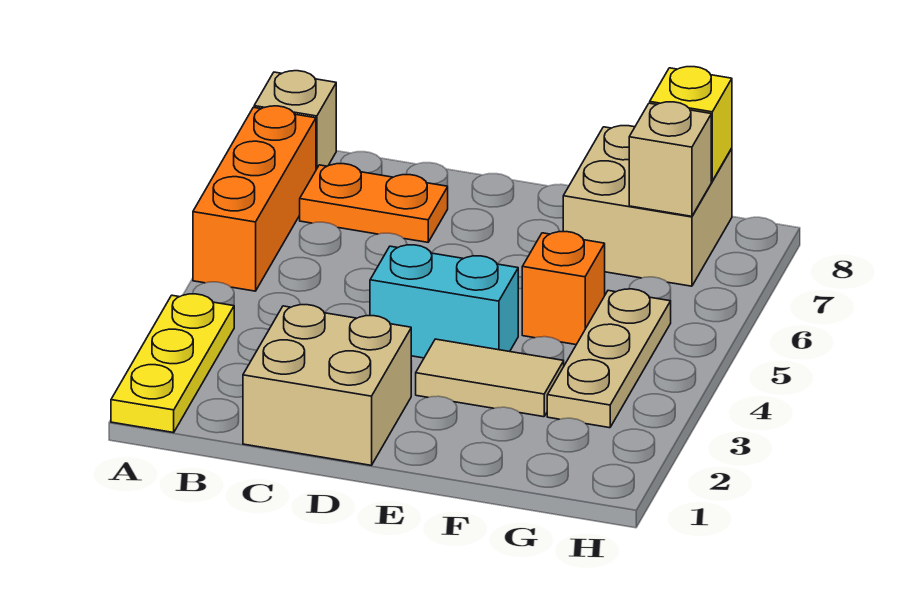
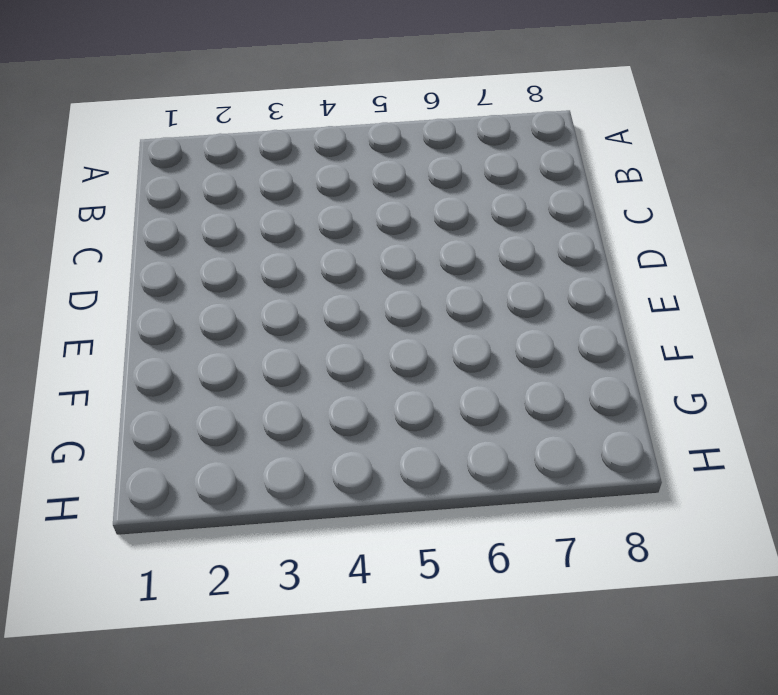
none -> yellow 1x3 plate [111,294,234,433]
none -> orange 1x3 brick [193,106,316,291]
none -> tan 1x1 brick [254,71,336,169]

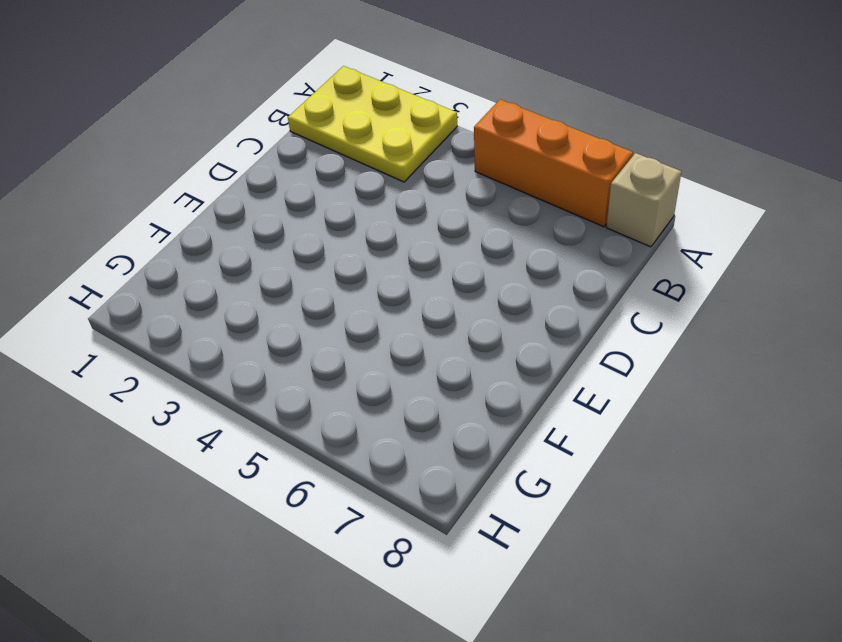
yellow 2x3 plate [288,66,457,182] -> yellow 1x3 plate [111,294,234,433]
none -> orange 1x2 plate [300,164,448,242]
none -> tan 2x2 brick [243,305,411,465]
none -> cyan 1x2 brick [370,245,518,358]

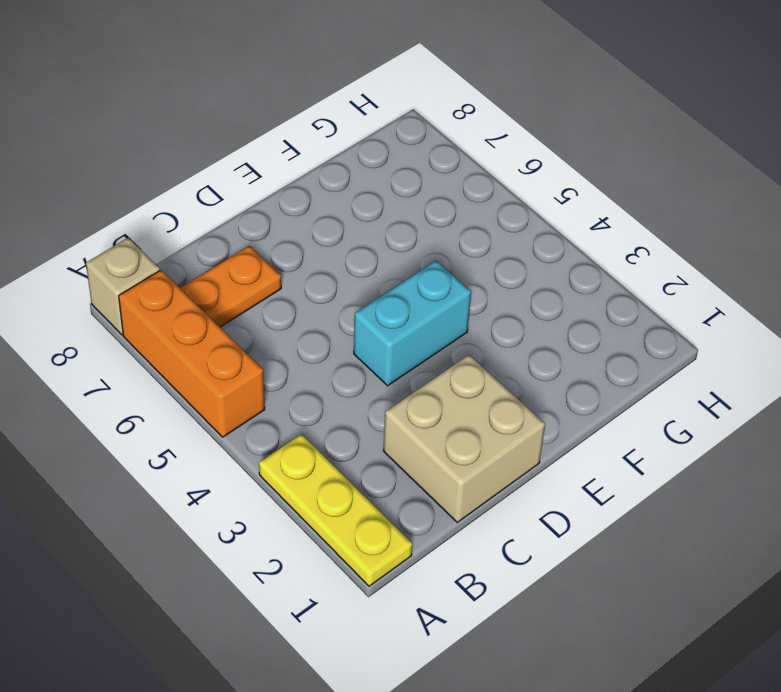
none -> tan 1x2 tile [416,339,564,417]
none -> orange 1x1 brick [522,232,605,345]
none -> tan 2x2 brick [563,126,732,286]

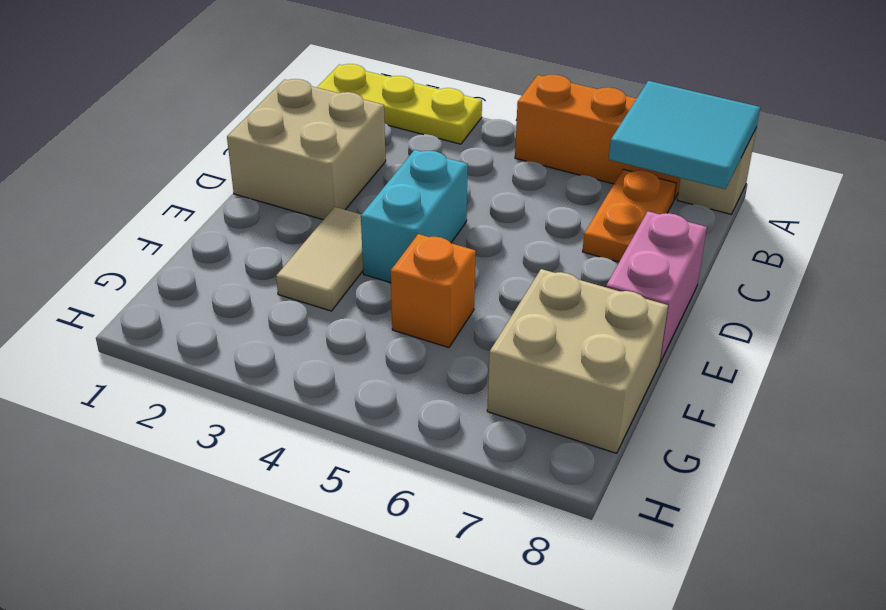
cyan 2x2 tile [609,81,760,189] -> none
pink 1x2 brick [606,211,707,362] -> none
none -> tan 1x3 plate [547,289,671,428]
none -> tan 1x1 brick [629,102,711,216]
none -> yellow 1x1 brick [650,67,732,181]

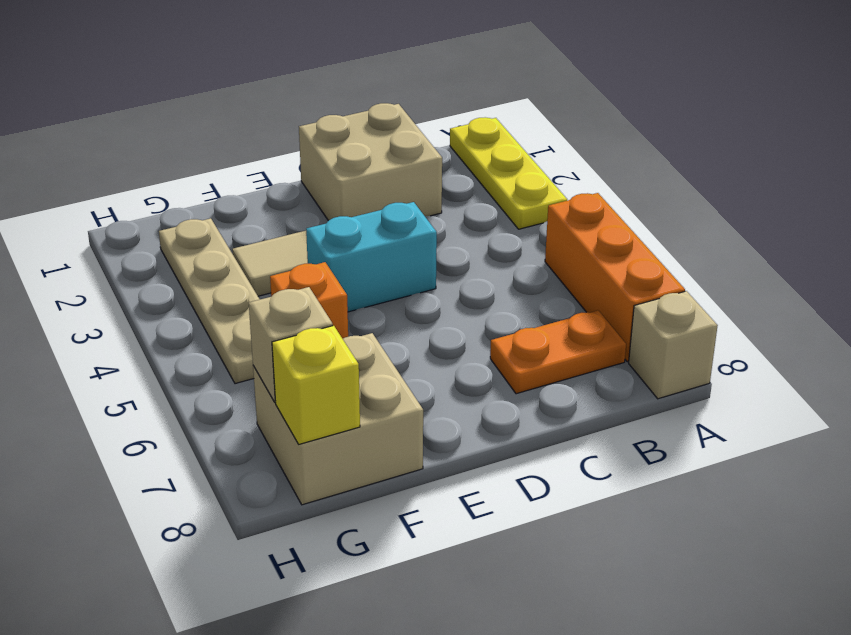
tan 1x4 plate [159,218,260,384] -> tan 1x3 plate [547,289,671,428]

